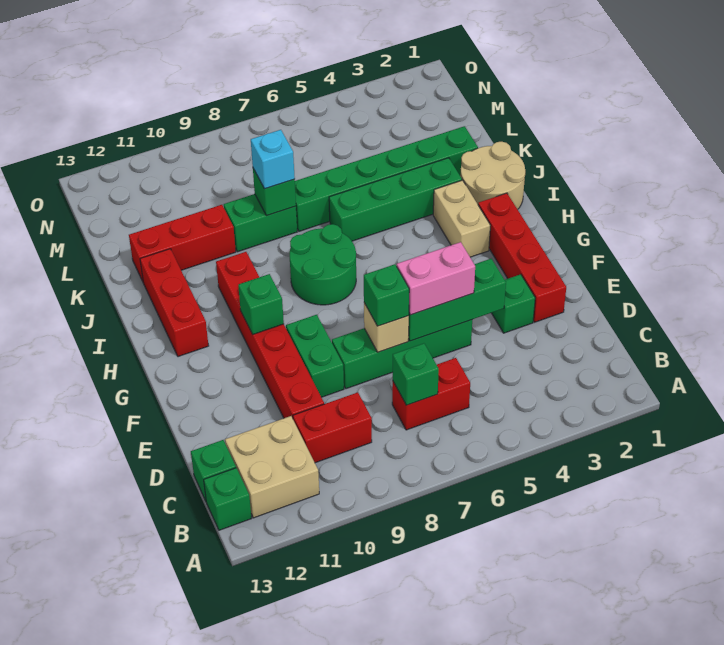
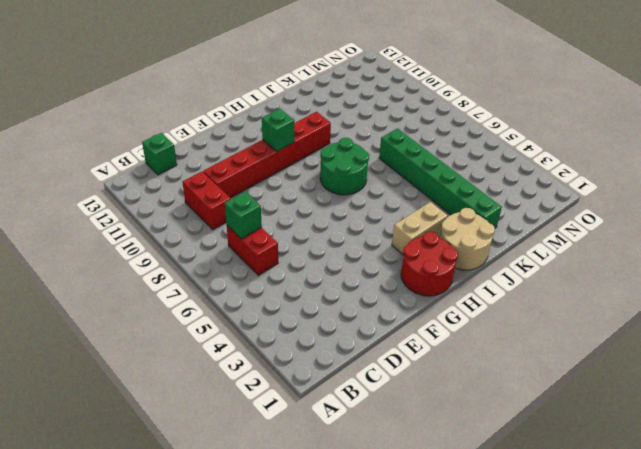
red 2x2 round brick [401,232,458,296] -> red 1x4 brick [478,193,566,322]
none -> tan 2x2 brick [225,416,319,518]
none -> green 1x1 brick [204,468,252,530]
none -> green 1x1 brick [492,274,535,333]

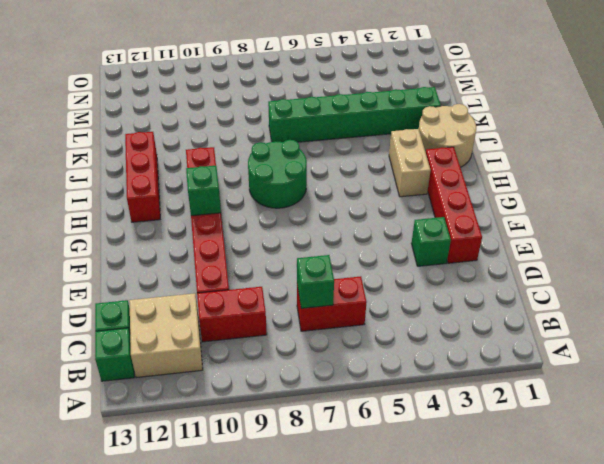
none -> green 1x4 brick [332,320,472,389]
none -> green 1x2 brick [286,315,344,397]
none -> green 1x4 brick [329,158,462,241]

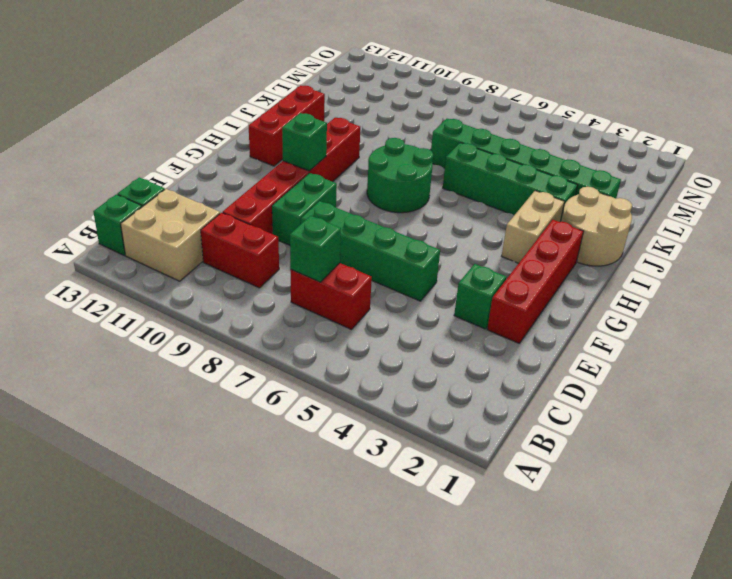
none -> green 1x2 brick [224,194,297,252]
none -> red 1x3 brick [129,205,236,281]
none -> green 1x3 brick [408,259,506,341]

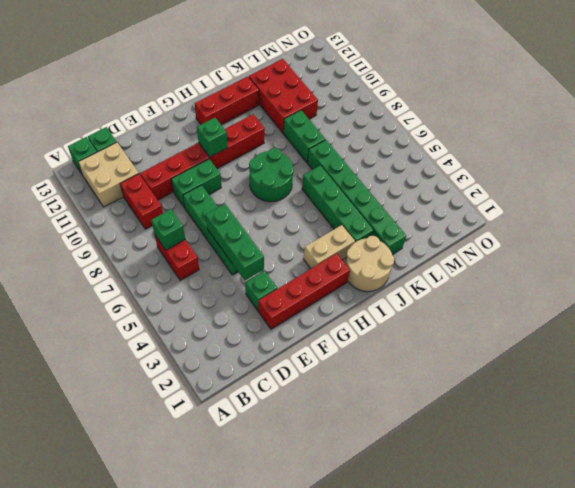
red 2x3 brick [249,59,318,133] -> red 1x3 brick [129,205,236,281]
none -> tan 1x1 brick [364,303,409,352]
none -> green 1x1 brick [253,169,296,216]
none -> pink 1x2 brick [397,242,475,315]

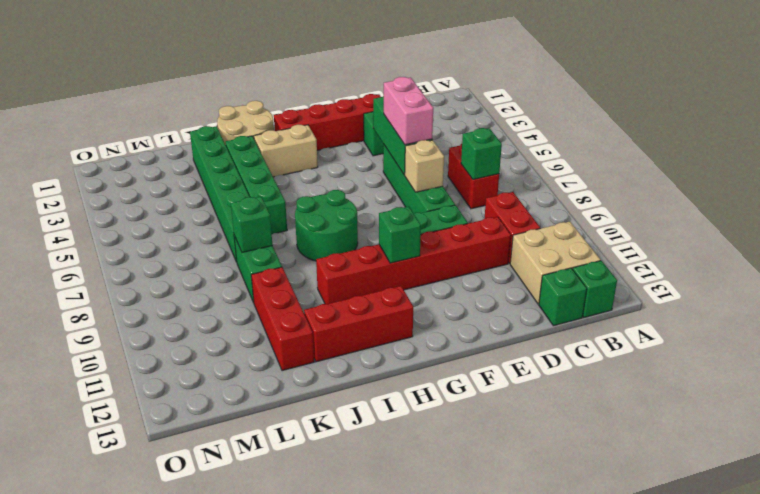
none -> green 1x1 brick [364,264,409,326]
none -> cyan 1x1 brick [251,130,295,189]

